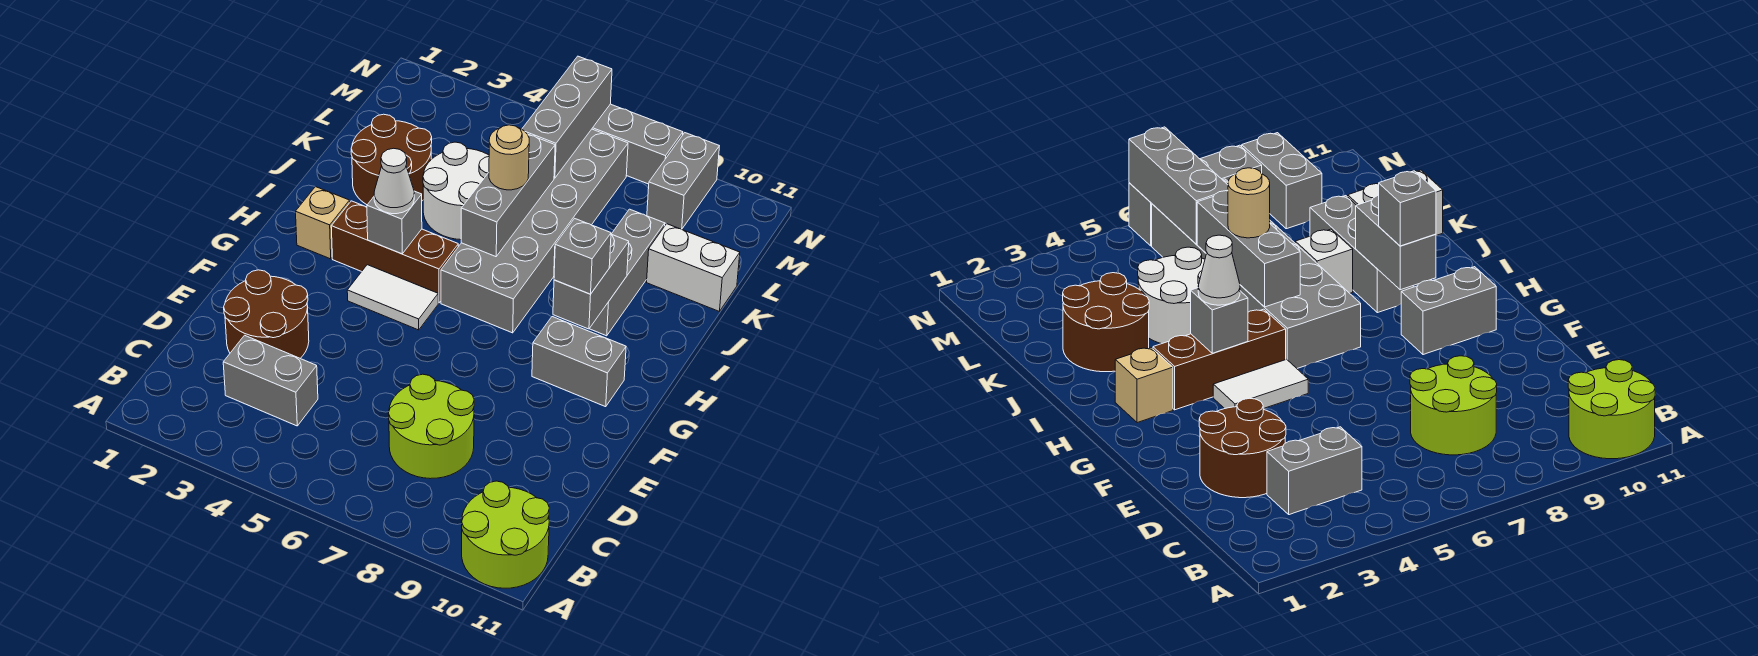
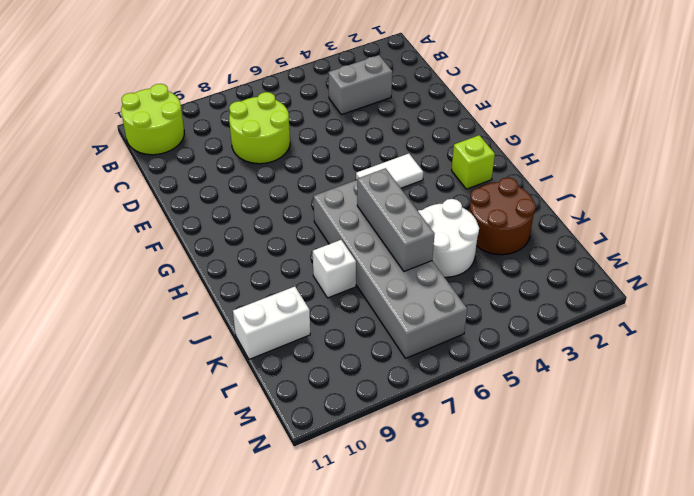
lime 1x1 brick [452,135,495,189] -> tan 1x1 brick [296,187,350,259]
none -> brown 2x2 round brick [224,270,309,358]
none -> grey 1x2 brick [532,317,626,407]
none -> brown 1x3 brick [331,201,458,303]

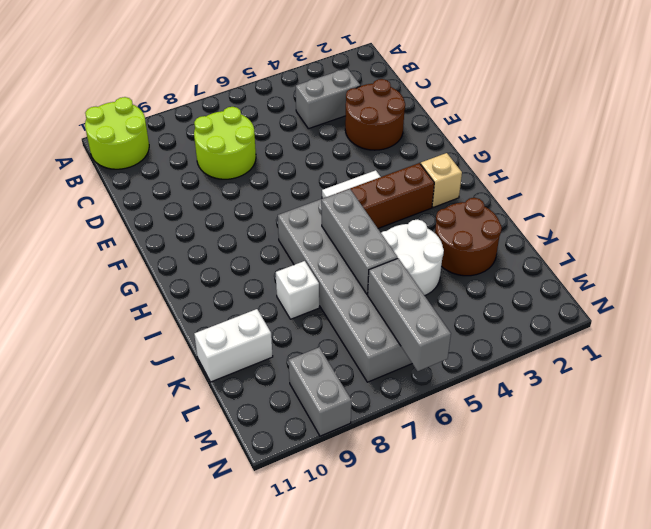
none -> grey 1x2 brick [532,317,626,407]
none -> grey 1x3 brick [589,209,665,336]
none -> grey 1x3 brick [592,104,683,184]

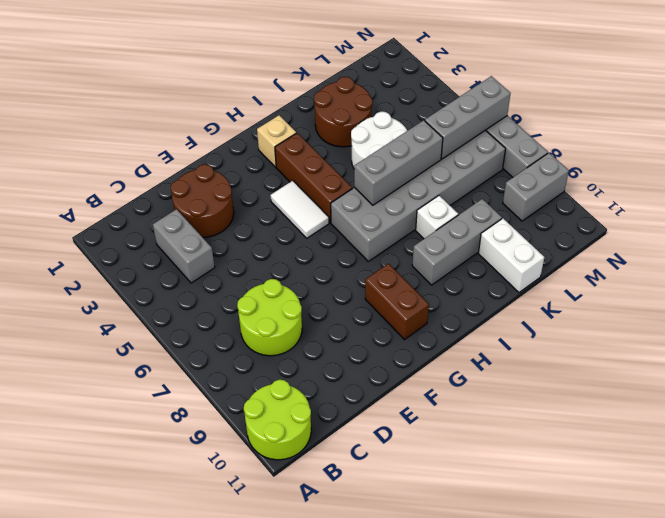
brown 1x2 brick [365,264,429,340] -> grey 1x2 brick [532,317,626,407]
none -> grey 1x1 brick [367,191,422,254]
none -> grey 1x2 brick [553,234,629,329]
none -> white 1x1 cone [374,148,414,214]

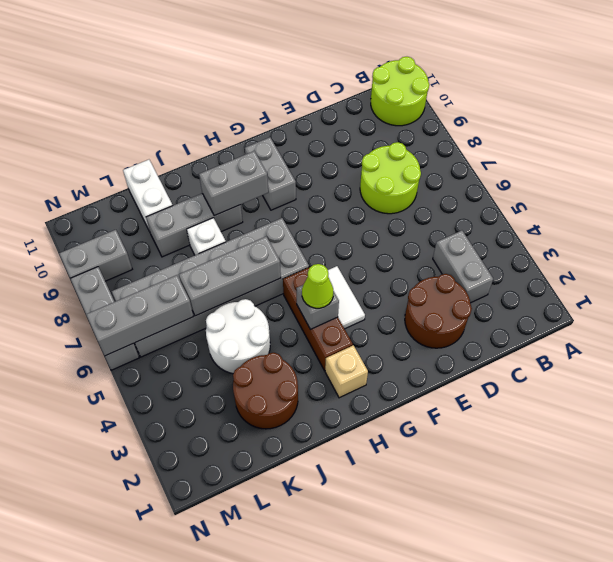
lime 1x1 cone [302,264,333,308] -> white 1x1 cone [374,148,414,214]
none -> grey 1x1 brick [554,218,611,294]
none -> tan 1x1 round brick [489,125,529,190]

